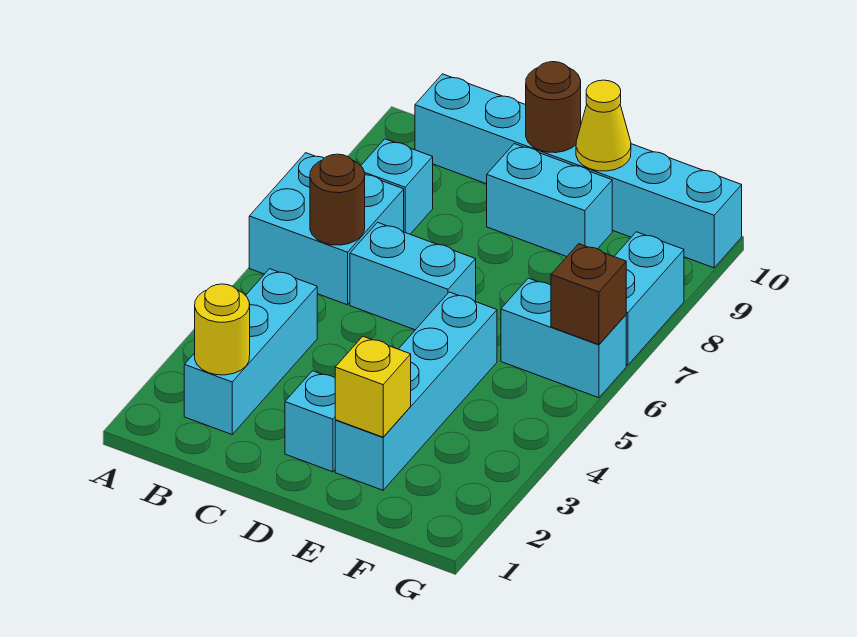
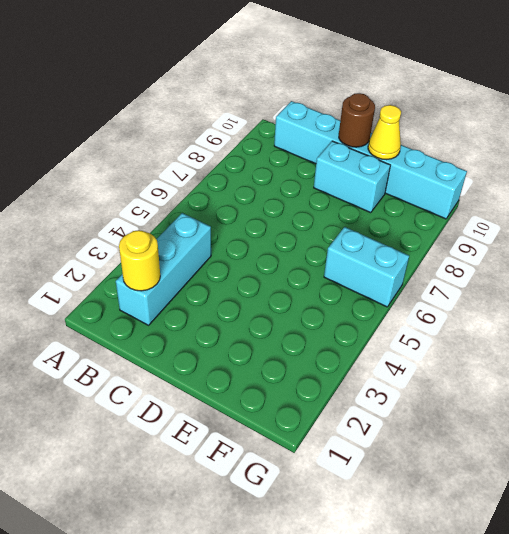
none -> cyan 2x2 brick [249,153,404,305]
none -> cyan 1x1 brick [361,139,433,234]
none -> cyan 1x2 brick [350,222,476,330]

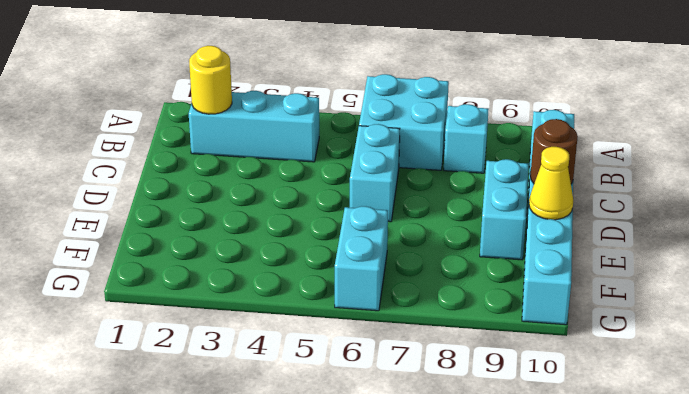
none -> cyan 1x1 brick [285,371,335,472]
none -> cyan 1x4 brick [335,292,497,490]
none -> cyan 1x2 brick [614,232,684,365]

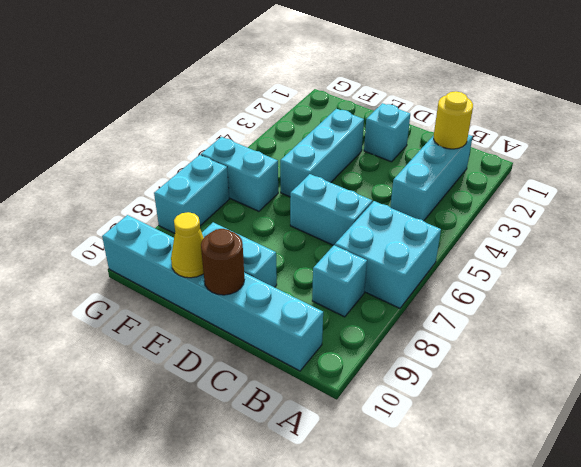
cyan 1x3 brick [280,109,364,197] -> cyan 1x4 brick [335,292,497,490]
none -> brown 1x1 round brick [310,154,365,245]
none -> yellow 1x1 brick [335,336,411,437]
none -> brown 1x1 brick [551,244,626,345]

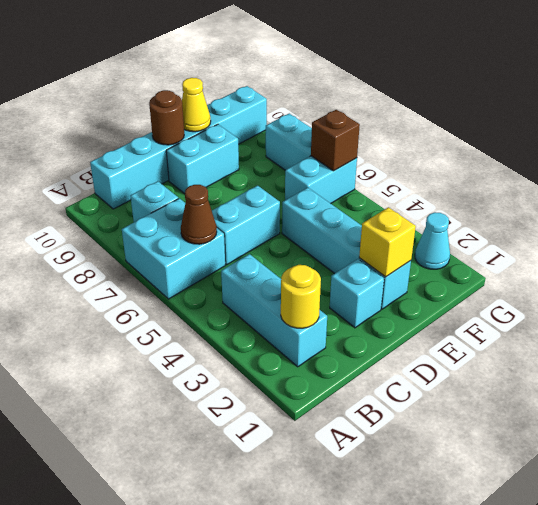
brown 1x1 cone [181,185,217,244] -> brown 1x1 round brick [310,154,365,245]
cyan 1x1 cone [415,212,450,269] -> none

